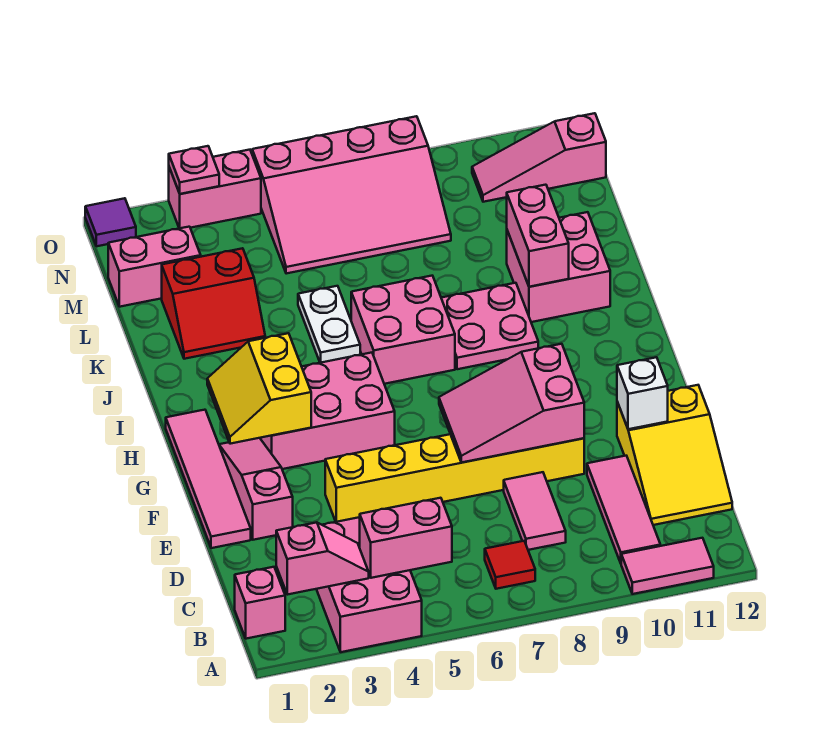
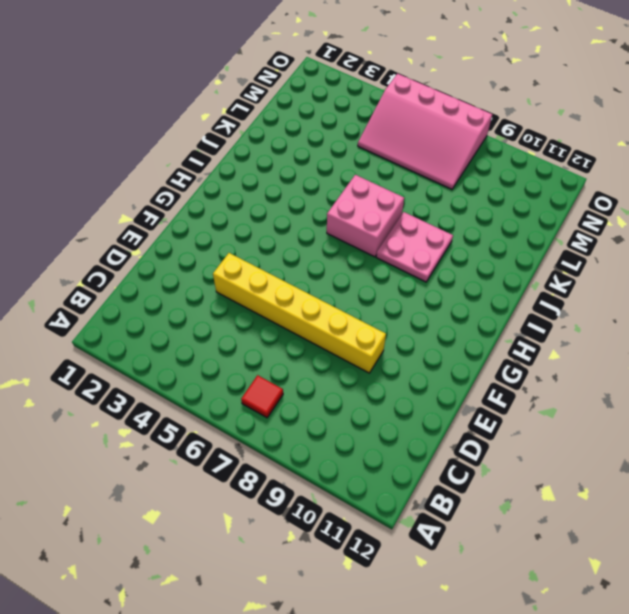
none -> pink 2x3 brick [317,517,422,652]
none -> pink 1x2 tile [621,538,714,594]
none -> pink 1x1 brick [235,567,285,639]

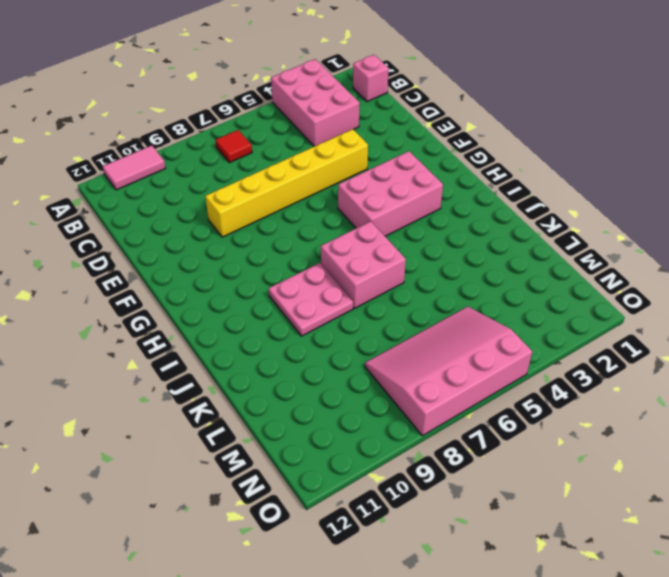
none -> pink 1x3 tile [587,456,660,563]
none -> pink 1x2 tile [504,472,566,550]
none -> yellow 2x3 slope [617,385,732,525]

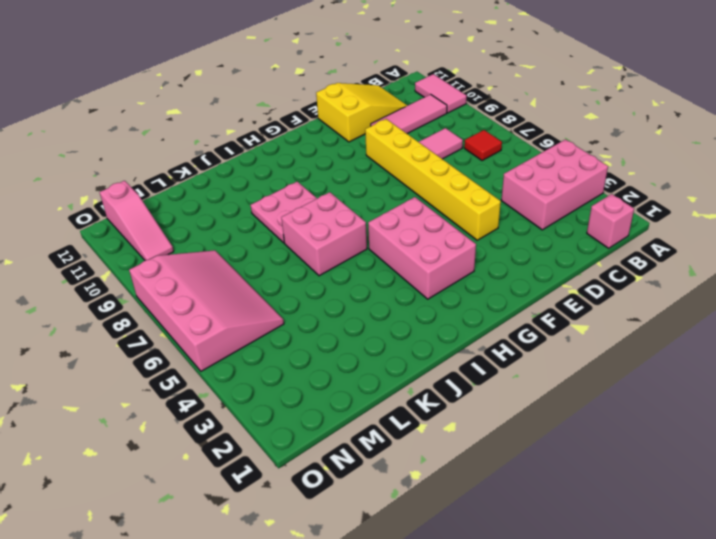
none -> pink 1x4 tile [166,410,251,548]
none -> pink 1x3 slope [219,438,293,540]
none -> white 1x2 plate [298,286,360,363]

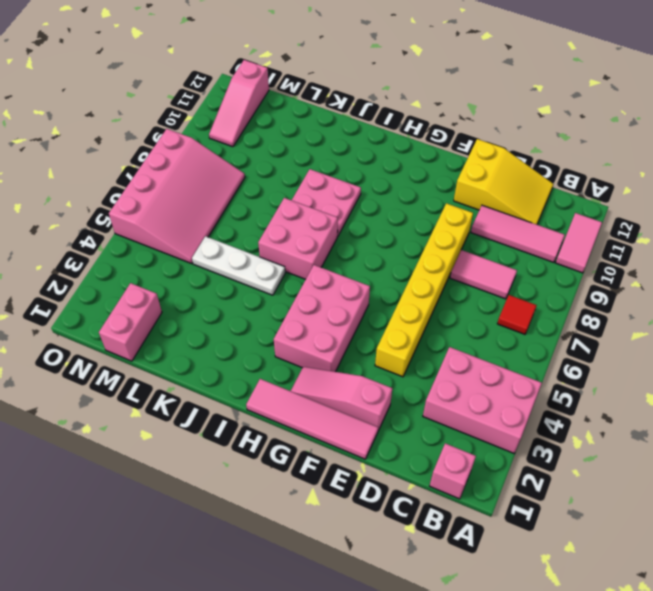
white 1x3 plate [192,236,285,295] -> white 1x2 plate [298,286,360,363]
none -> pink 2x2 brick [507,212,610,322]
none -> red 2x2 slope [162,248,265,359]
none -> purple 1x1 tile [85,198,136,246]

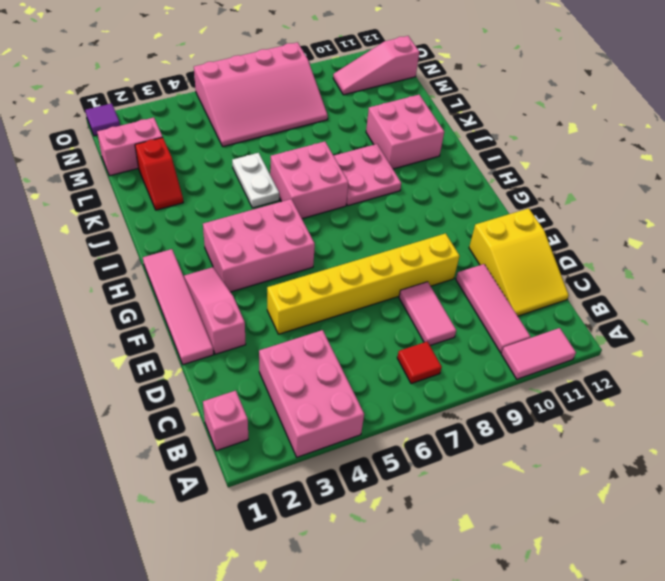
red 1x2 slope [135,137,183,210] -> red 2x2 slope [162,248,265,359]
none -> pink 1x2 brick [169,150,261,228]
none -> pink 1x2 slope [276,522,369,595]
none -> pink 1x2 brick [360,498,452,578]

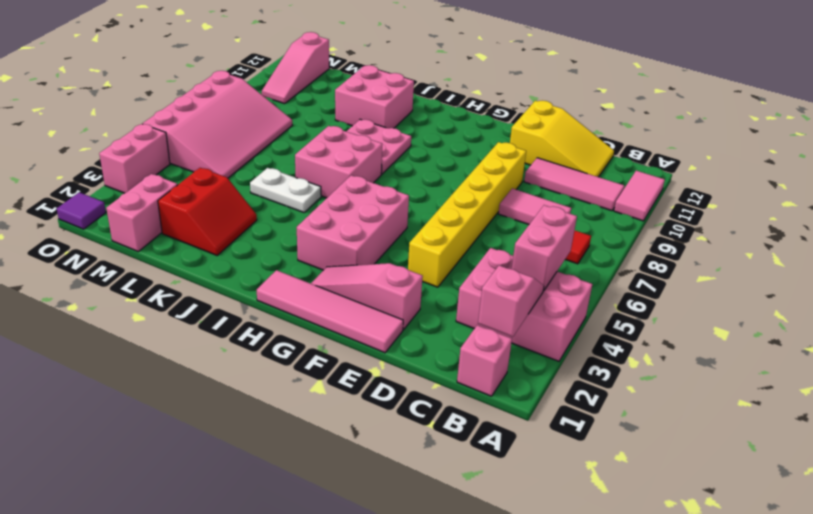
none -> pink 2x3 slope [439,344,584,462]
none -> white 1x1 brick [617,357,668,429]
none -> yellow 2x2 slope [207,333,311,444]

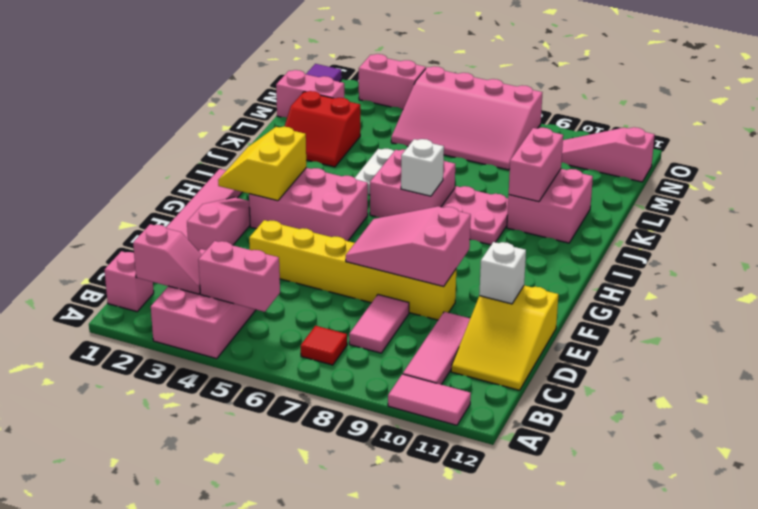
white 1x1 brick [401,139,444,196] -> none
none -> pink 1x1 plate [169,146,219,194]

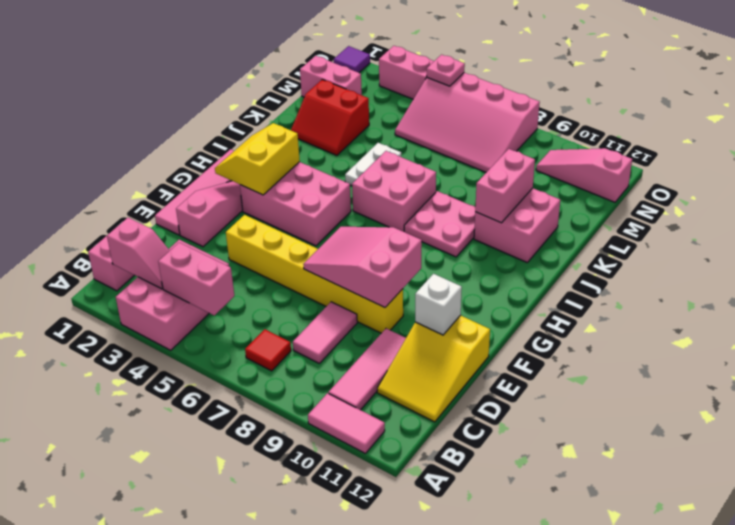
pink 1x1 plate [427,55,465,86] -> pink 1x1 plate moved to [169,146,219,194]

